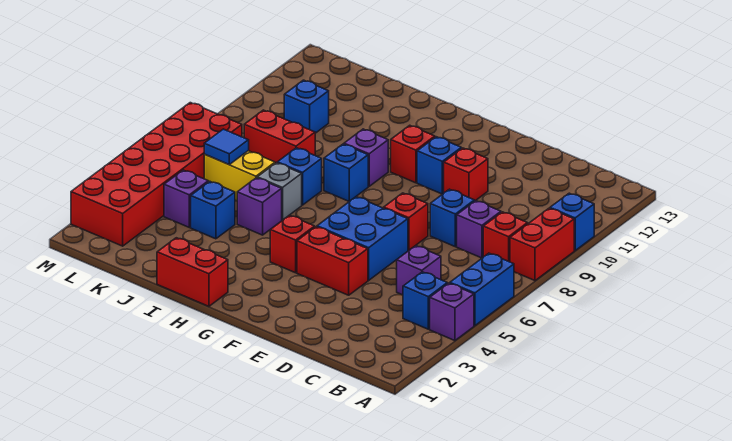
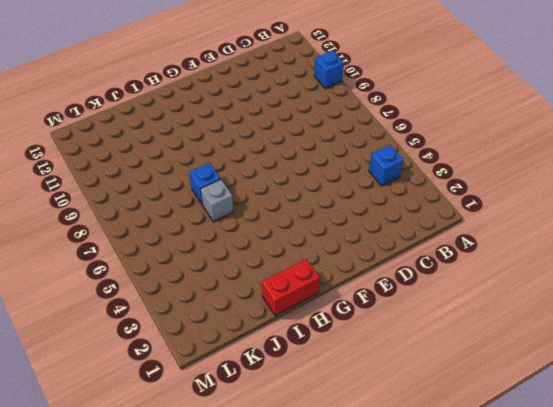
none -> purple 1x1 brick [430,283,474,341]
none -> blue 1x2 brick [450,253,514,326]
none -> red 1x2 brick [510,208,574,281]

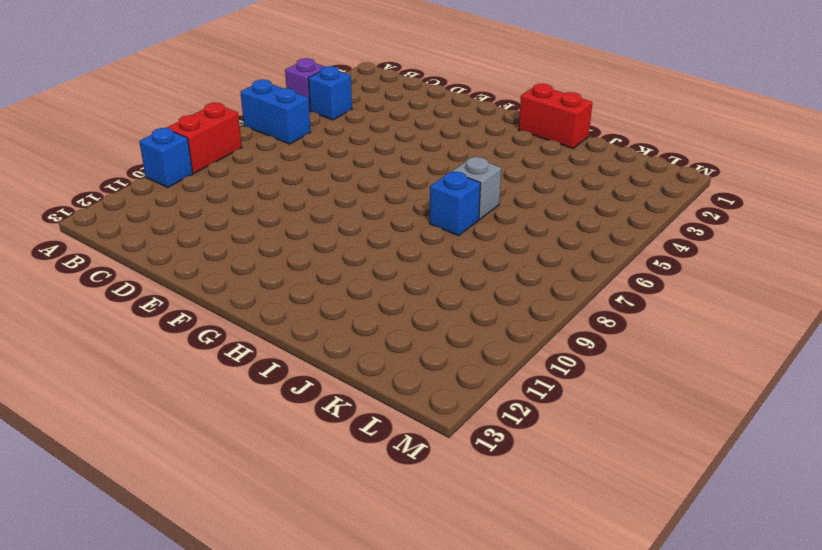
blue 1x2 brick [240,80,311,144] -> blue 1x2 brick turned to [450,253,514,326]
none -> red 1x1 brick [483,212,528,262]
none -> purple 1x1 brick [397,246,441,295]
none -> purple 1x1 brick [457,201,501,258]

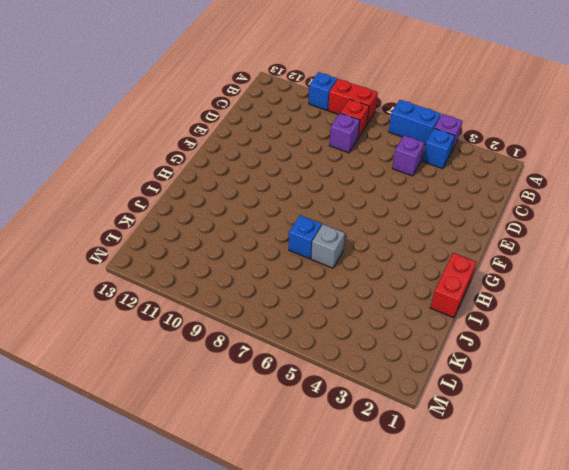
none -> blue 1x1 brick [430,189,475,247]
none -> red 1x2 brick [297,227,368,295]
none -> blue 2x2 brick [317,197,408,280]

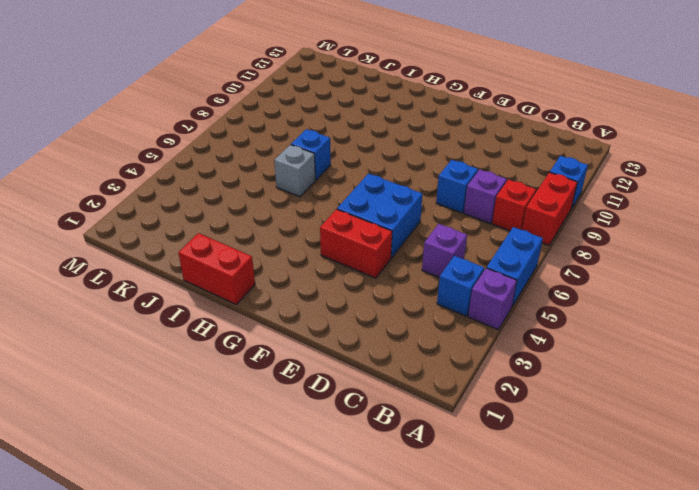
none -> red 1x1 brick [384,193,428,250]
none -> red 1x1 brick [444,148,488,201]
none -> blue 1x1 brick [417,137,461,194]

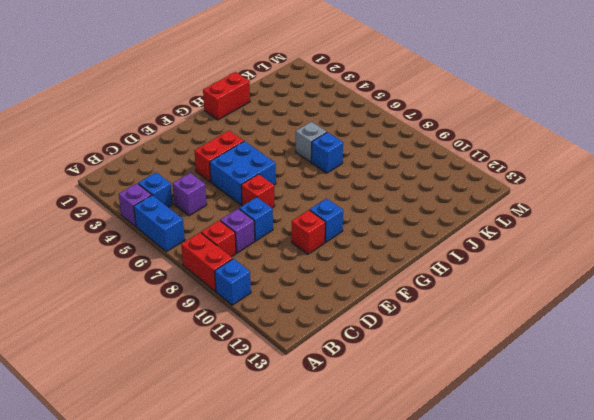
none -> red 1x1 brick [270,215,315,273]
none -> red 1x1 brick [391,125,435,183]
none -> blue 1x1 brick [324,144,368,201]

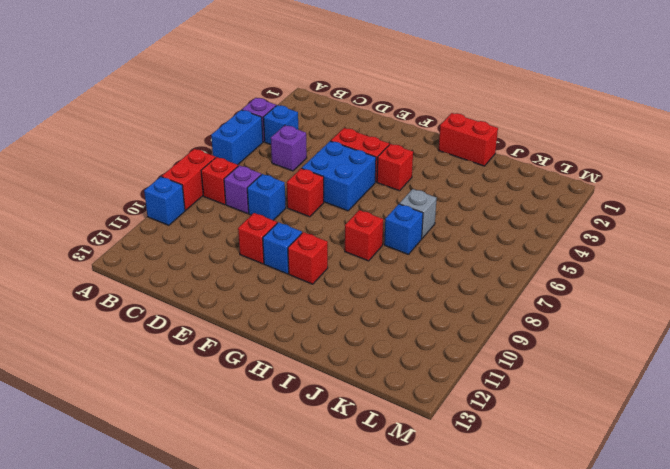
red 1x1 brick [345,210,383,261] -> blue 1x1 brick [324,144,368,201]
none -> purple 1x1 brick [344,129,388,186]
none -> purple 1x1 brick [237,178,282,235]
none -> blue 1x1 brick [191,181,235,239]

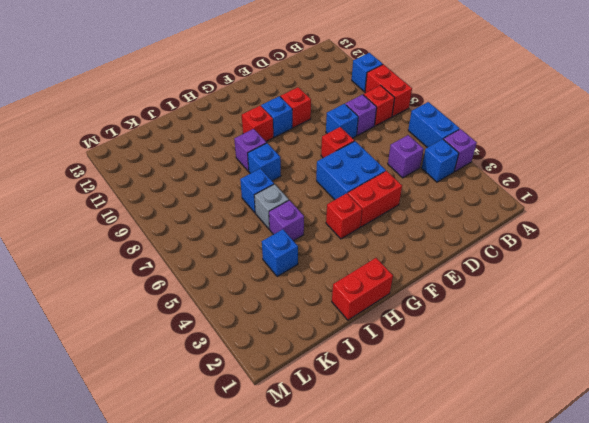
none -> yellow 1x2 brick [204,151,275,201]
none -> red 1x2 brick [244,110,315,163]
none -> purple 1x1 brick [164,170,208,227]

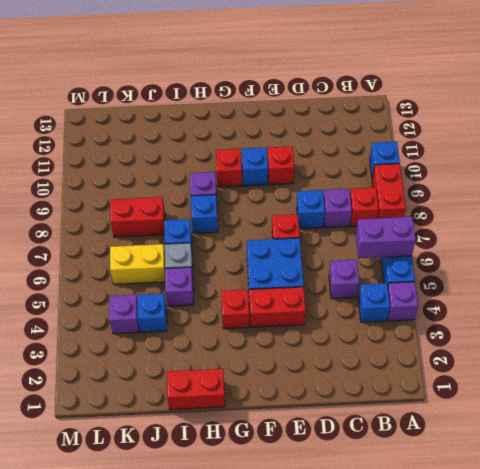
purple 1x2 brick [356,217,416,258] -> none
none -> blue 1x1 brick [284,80,329,133]
none -> red 2x6 brick [71,103,242,246]
none -> blue 1x1 tile [204,129,249,164]

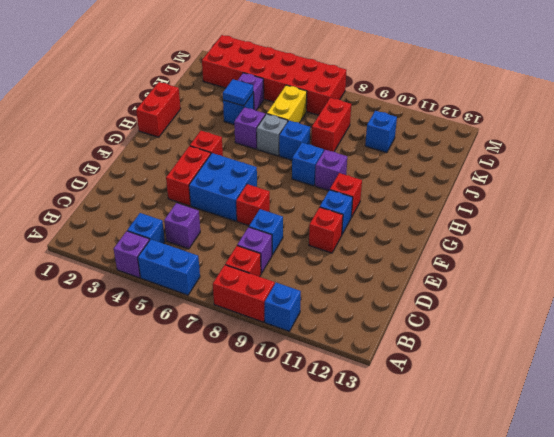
blue 1x1 tile [223,79,253,106] -> blue 1x1 tile moved to [204,129,249,164]

